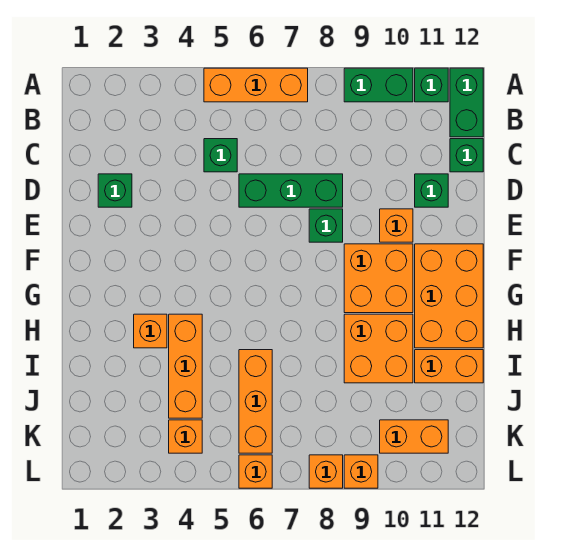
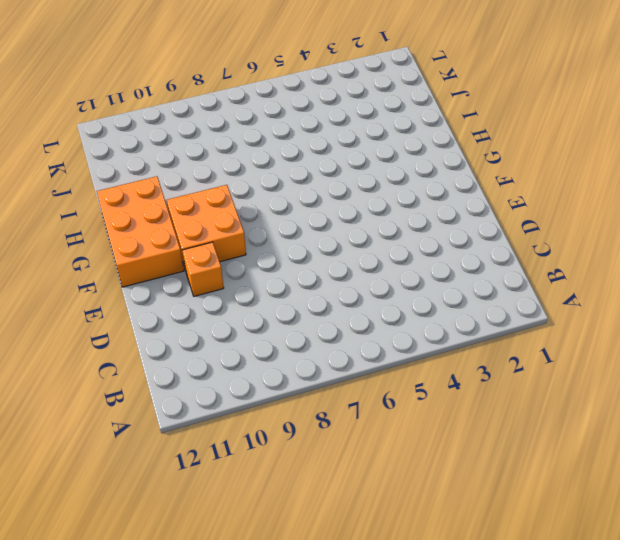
none -> orange 1x3 brick [204,68,308,102]
none -> green 1x2 brick [344,68,413,102]
none -> green 1x1 brick [415,68,448,102]

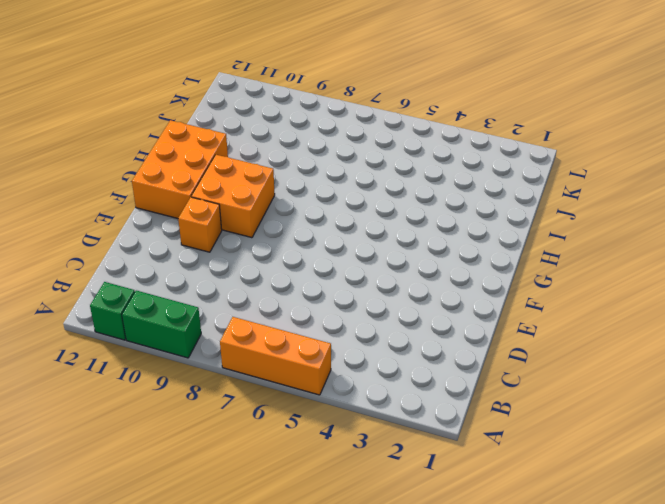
none -> green 1x2 brick [450,68,483,137]
none -> green 1x1 brick [204,139,237,172]
none -> green 1x1 brick [450,139,483,172]

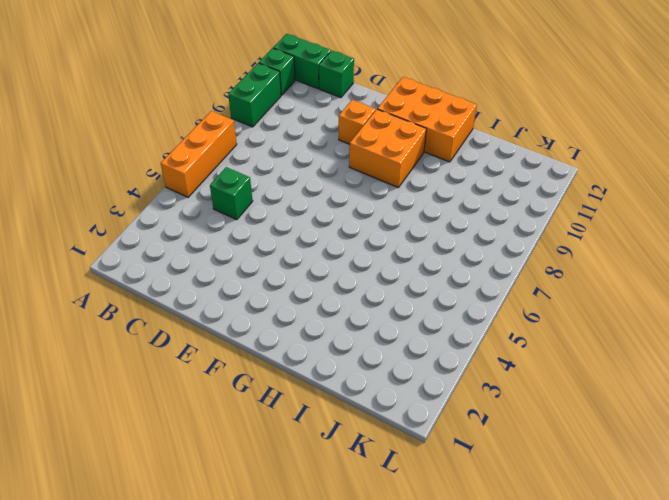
none -> green 1x1 brick [98,174,132,207]
none -> green 1x3 brick [239,174,343,207]
none -> green 1x1 brick [415,174,448,207]

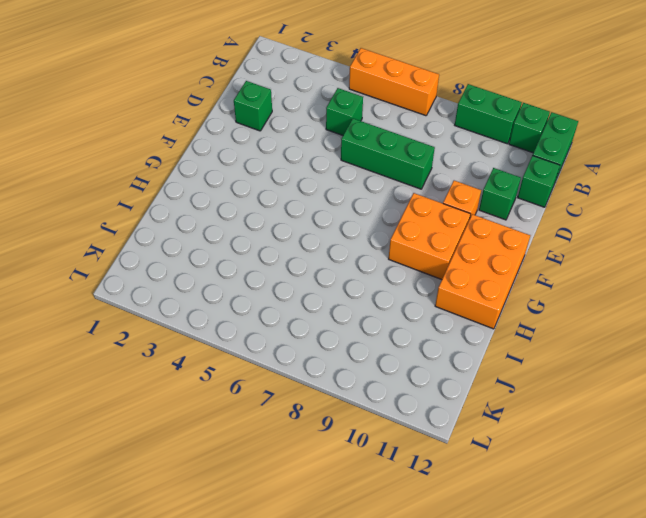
none -> green 1x1 brick [309,209,343,242]
none -> orange 1x1 brick [134,314,167,348]
none -> orange 1x3 brick [169,314,202,418]

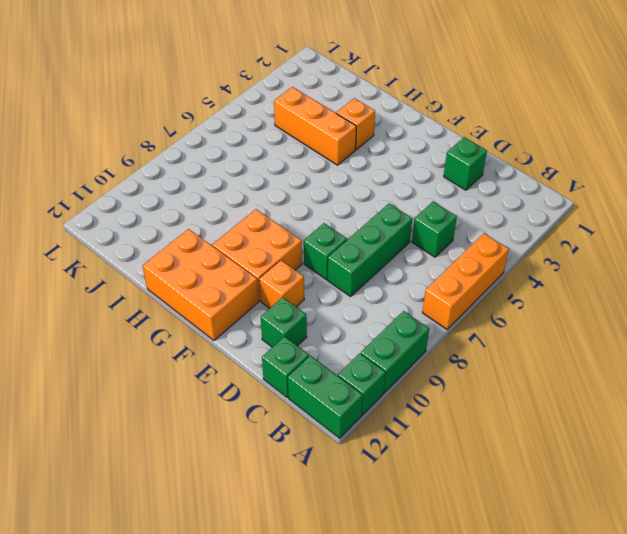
none -> orange 2x2 brick [344,314,413,383]
none -> orange 1x3 brick [239,350,272,453]
none -> orange 1x2 brick [415,350,483,383]

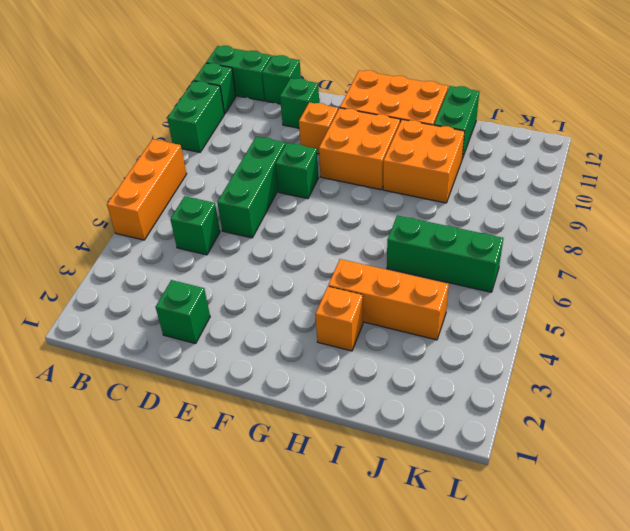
green 1x3 brick [387,215,503,292] -> orange 1x3 brick [239,350,272,453]
green 1x2 brick [434,86,479,159] -> orange 1x2 brick [415,350,483,383]
none -> orange 1x1 brick [169,420,202,453]
none -> orange 1x2 brick [380,420,448,453]
none -> orange 1x1 brick [239,455,272,488]

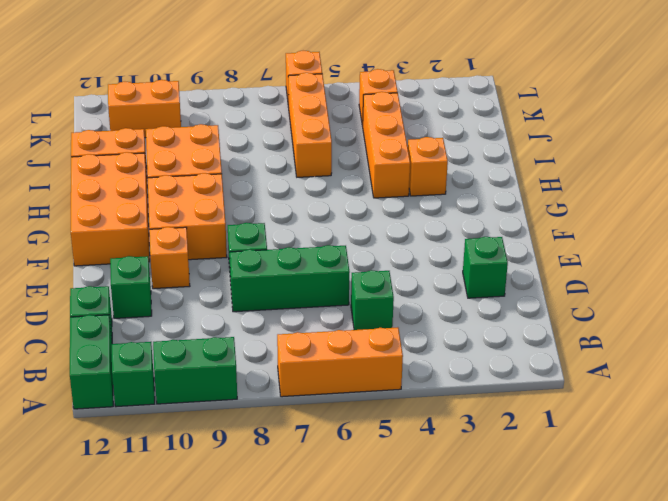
none -> orange 1x1 brick [309,455,343,488]
none -> orange 1x1 brick [344,455,378,488]

